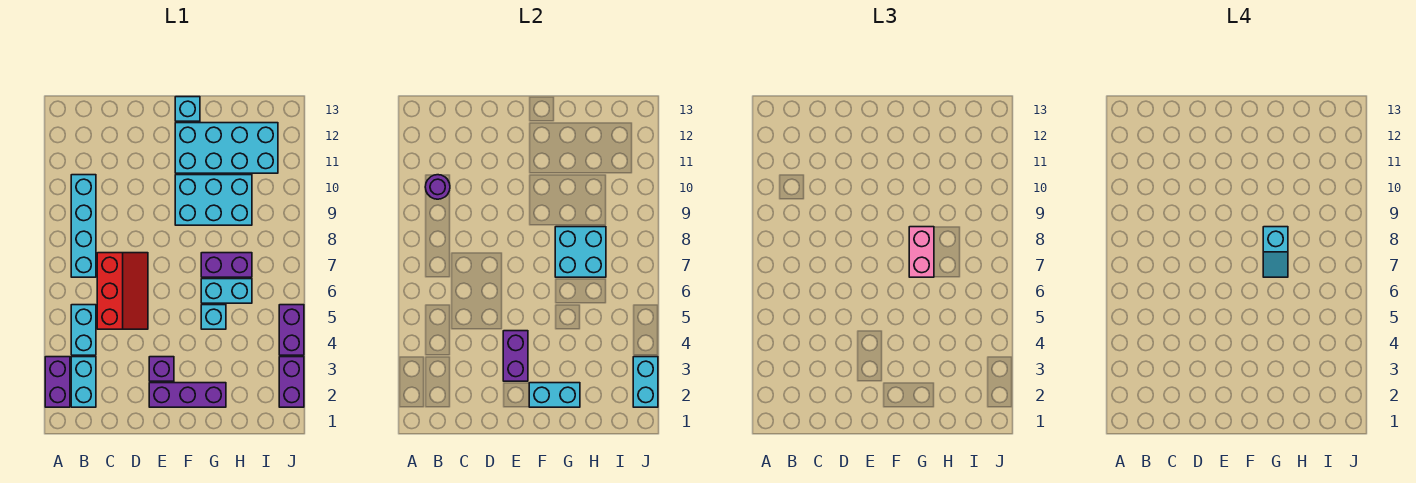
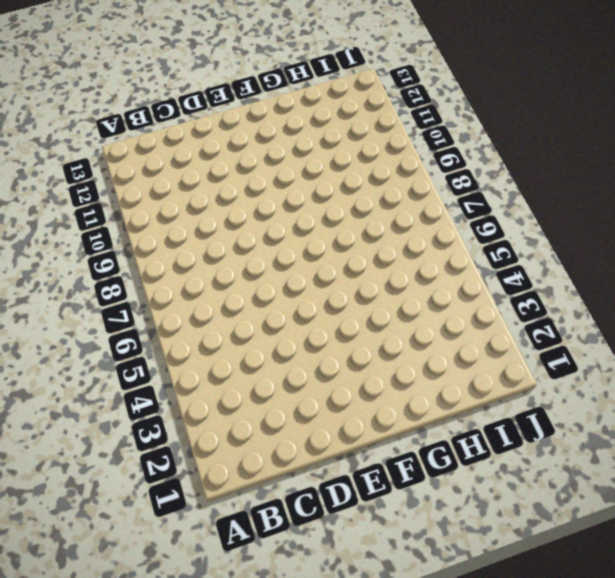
none -> purple 1x2 brick [45,357,70,407]
none -> cyan 1x2 brick [71,357,96,407]
none -> cyan 1x2 brick [71,305,96,355]

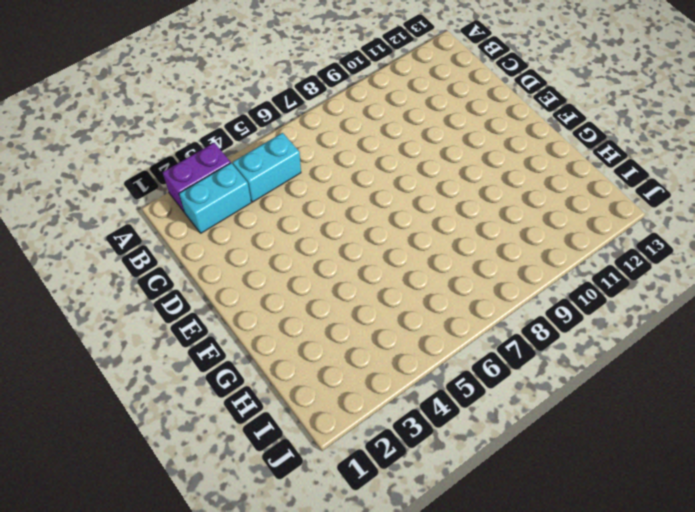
none -> cyan 1x4 brick [71,175,96,277]
none -> red 2x3 slope [97,253,148,329]
none -> purple 1x3 brick [149,383,226,407]

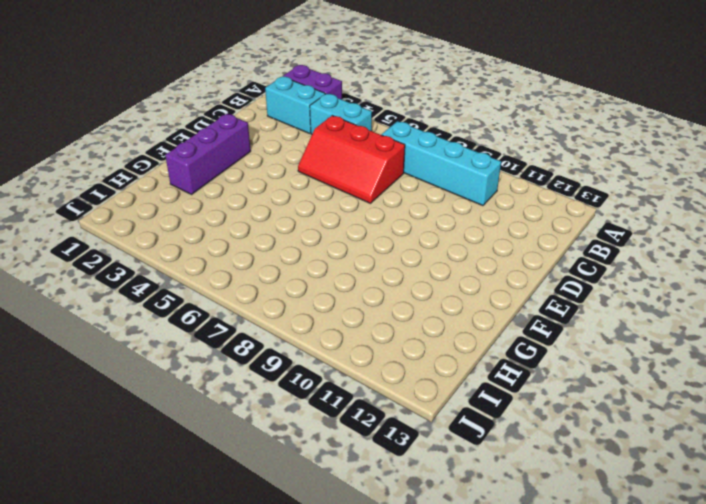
none -> purple 1x1 brick [149,357,174,381]
none -> cyan 2x3 brick [175,175,252,225]
none -> cyan 2x4 brick [175,123,278,173]

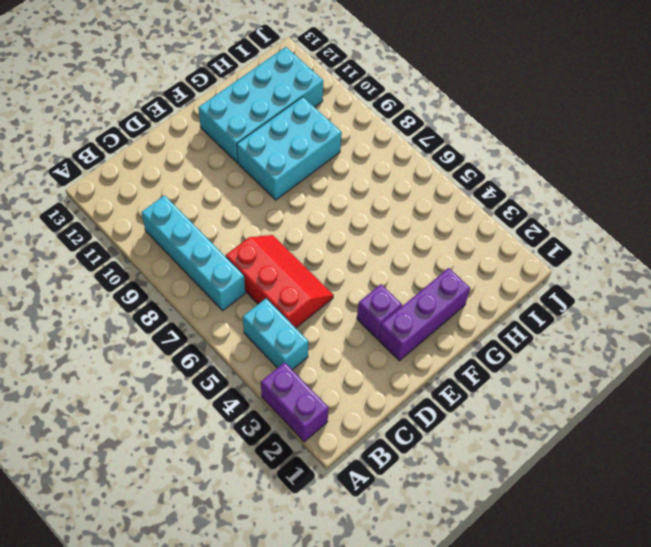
none -> cyan 1x2 brick [71,357,96,407]
none -> cyan 1x1 brick [175,97,200,121]
none -> cyan 1x1 brick [201,305,226,329]

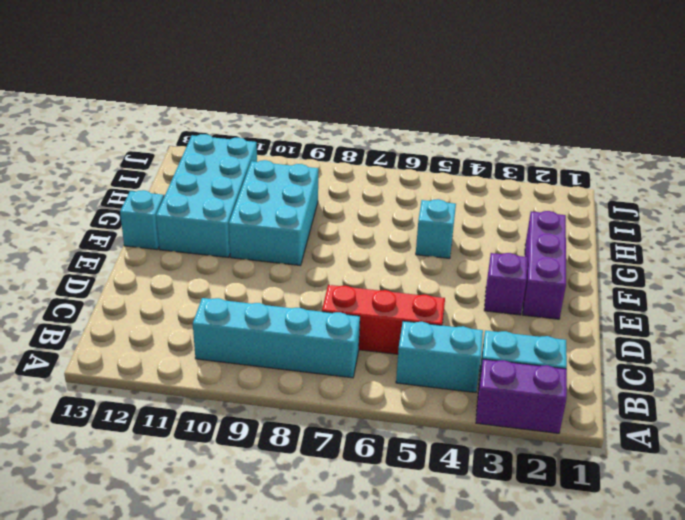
none -> cyan 1x2 brick [201,279,252,303]
none -> purple 1x2 brick [201,253,252,277]
none -> purple 1x2 brick [279,357,304,407]

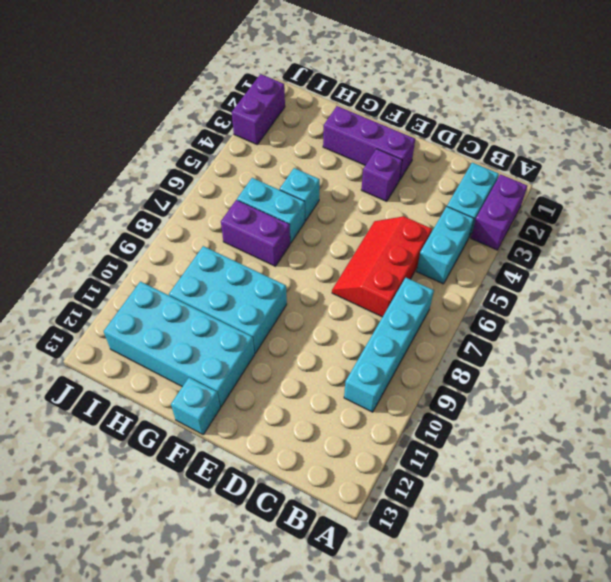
none -> purple 1x2 brick [279,305,304,355]
none -> purple 1x1 round brick [425,175,450,199]
none -> purple 1x2 brick [503,331,528,381]

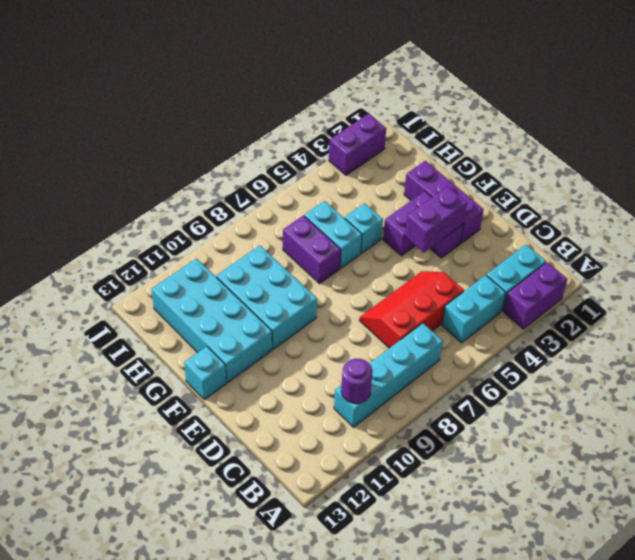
purple 1x2 brick [383,191,432,256] -> purple 1x2 brick moved to [279,305,304,355]
none -> cyan 1x2 brick [529,383,580,407]
none -> cyan 2x2 brick [555,227,606,277]
none -> cyan 1x2 brick [633,357,658,407]

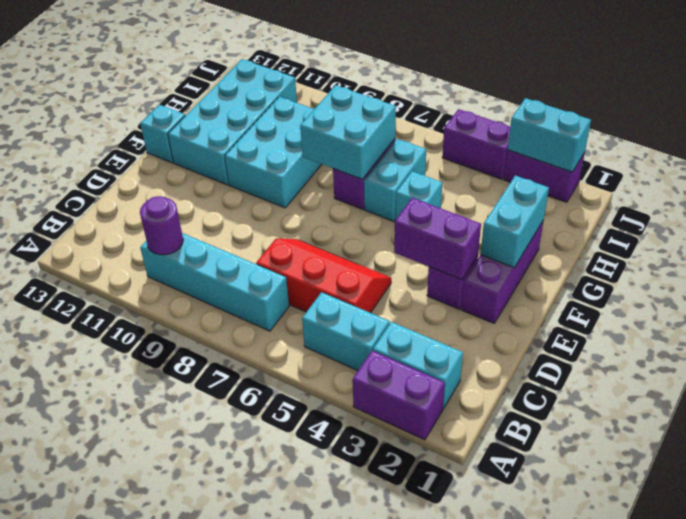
none -> pink 1x2 brick [909,227,934,277]
none -> cyan 1x2 slope [1263,227,1288,277]

